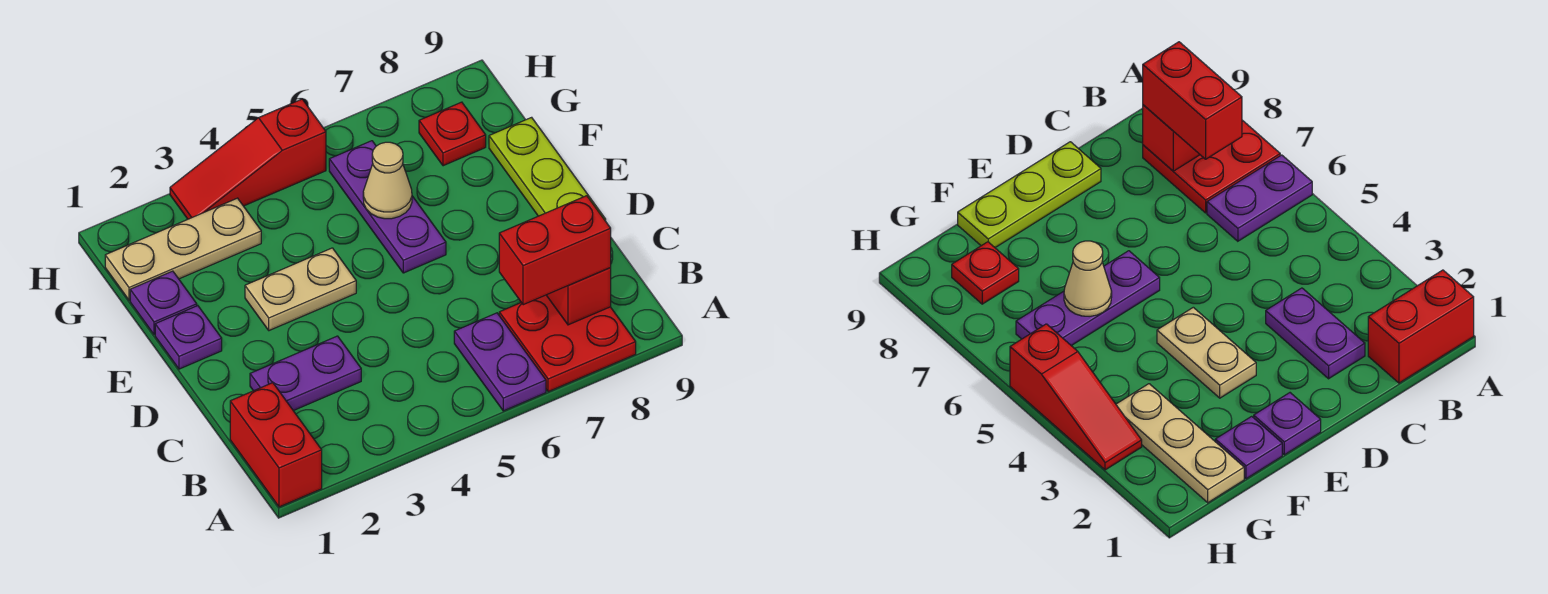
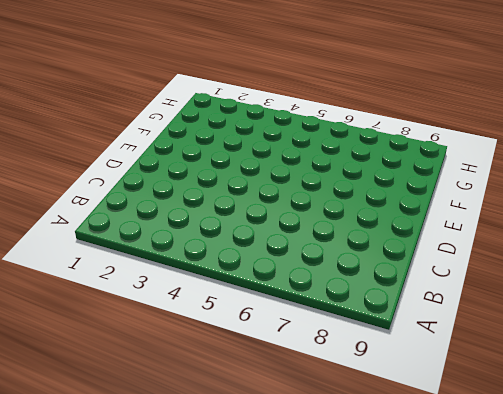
none -> red 1x2 brick [230,383,322,507]
none -> purple 1x2 plate [454,313,546,411]
none -> red 2x2 plate [499,295,636,392]

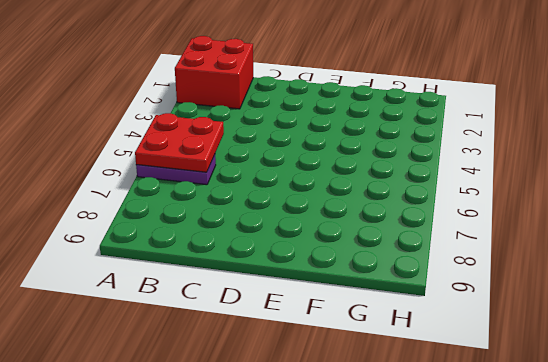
red 2x2 brick [175,36,253,109] -> red 1x2 brick [230,383,322,507]
red 2x2 plate [135,113,224,172] -> red 2x2 plate moved to [499,295,636,392]
none -> purple 1x2 plate [250,336,361,411]
none -> lime 1x3 plate [489,117,606,221]
none -> purple 1x1 plate [155,306,222,369]

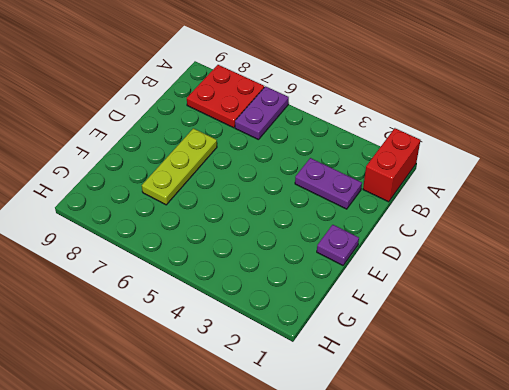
lime 1x3 plate [142,128,217,205] -> lime 1x3 plate moved to [489,117,606,221]
none -> tan 1x2 plate [245,248,356,331]
none -> purple 1x3 plate [329,141,446,273]
none -> purple 1x1 plate [130,271,197,335]

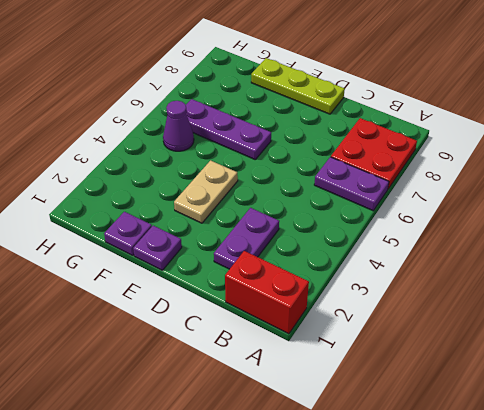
purple 1x1 cone [163,101,194,151] -> none
none -> tan 1x3 plate [105,198,261,300]
none -> red 1x1 plate [419,102,486,166]
none -> red 1x3 slope [170,99,326,219]

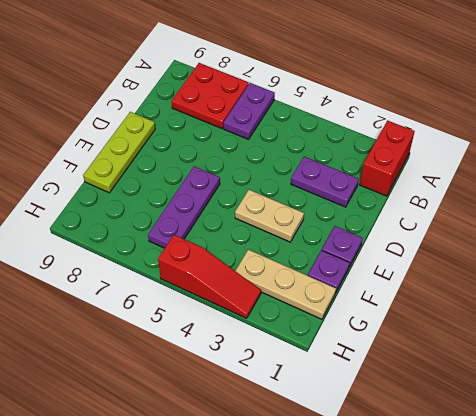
none -> red 1x1 plate [419,102,486,166]
none -> red 1x1 brick [547,268,611,325]
none -> tan 1x1 cone [363,142,412,219]

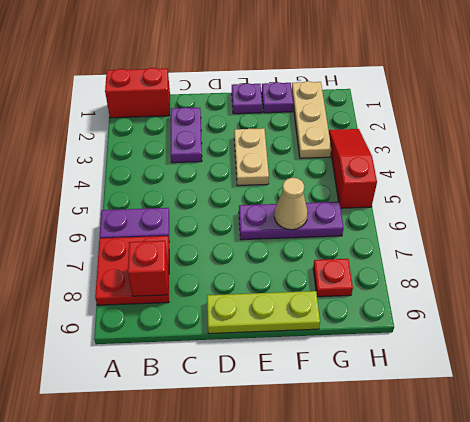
none -> red 1x2 brick [499,196,611,305]

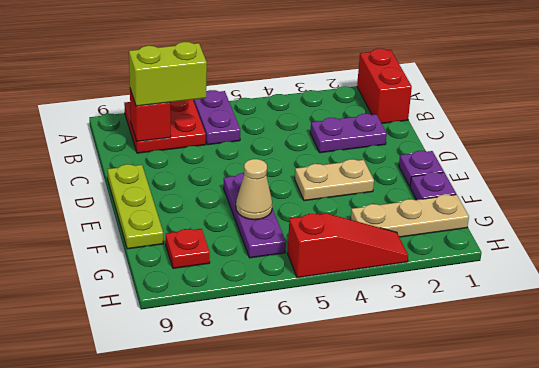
lime 1x2 brick [129,42,207,106] -> red 1x2 brick [499,196,611,305]

